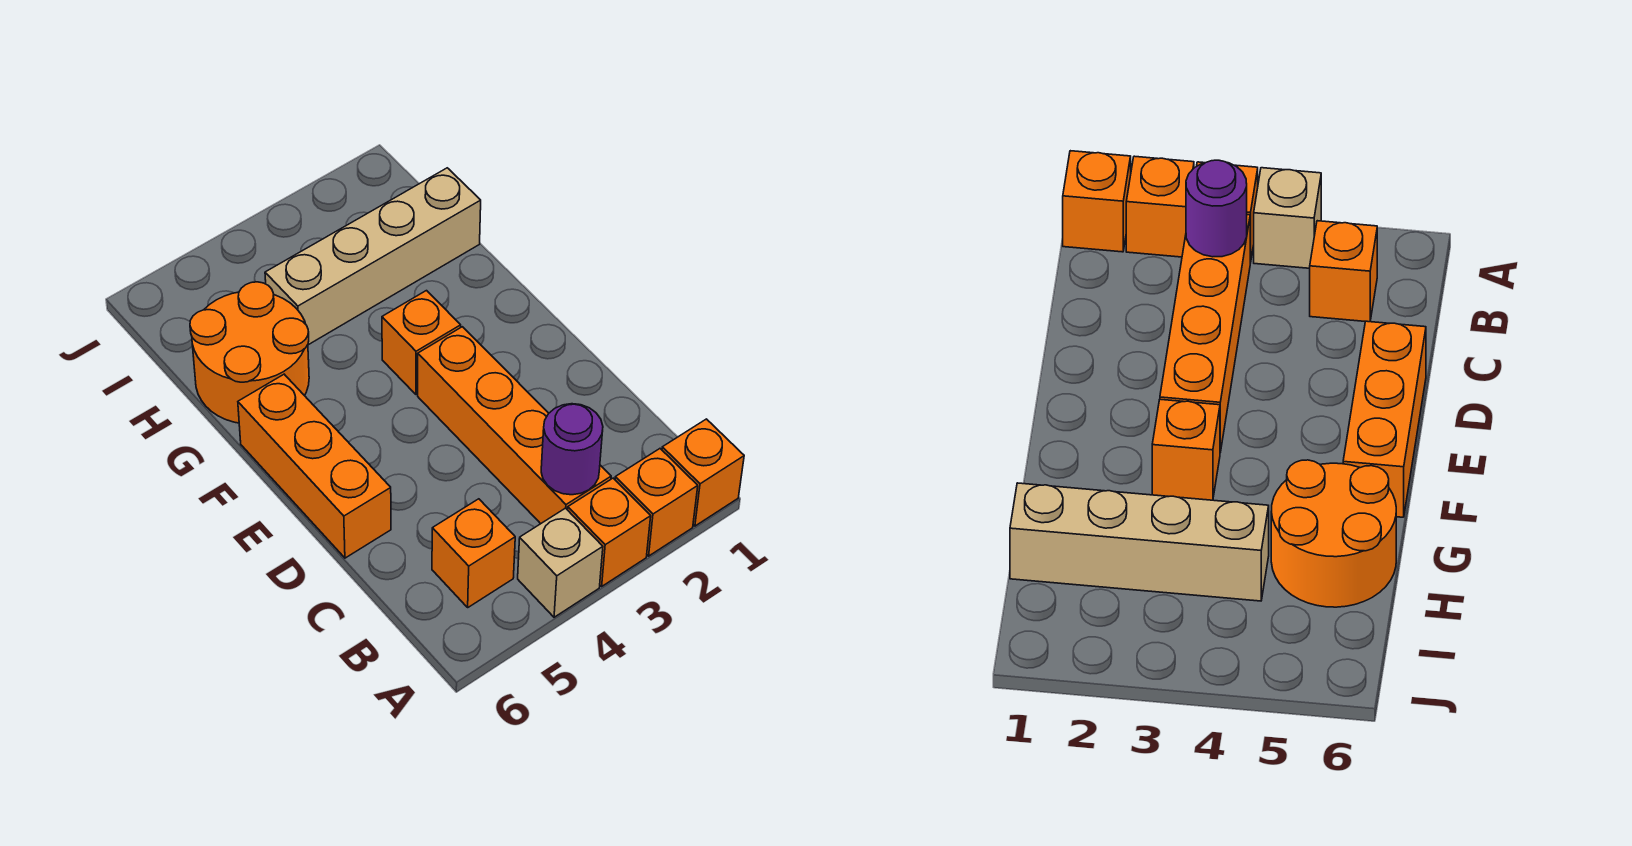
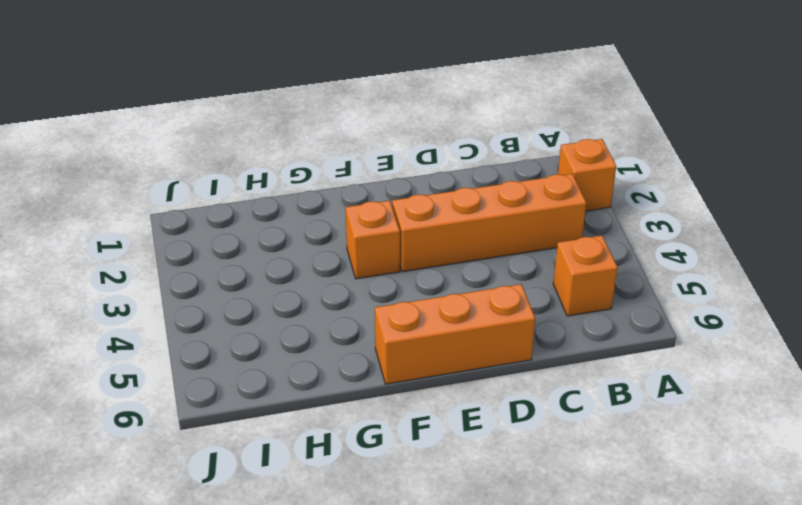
none -> orange 1x1 brick [662,419,744,526]
none -> orange 1x1 brick [568,478,651,586]

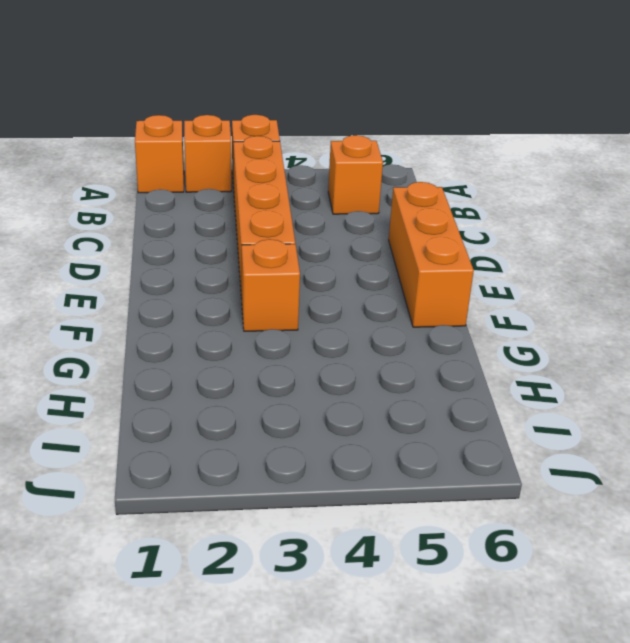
none -> tan 1x1 brick [518,508,603,617]
none -> orange 2x2 round brick [190,282,309,423]

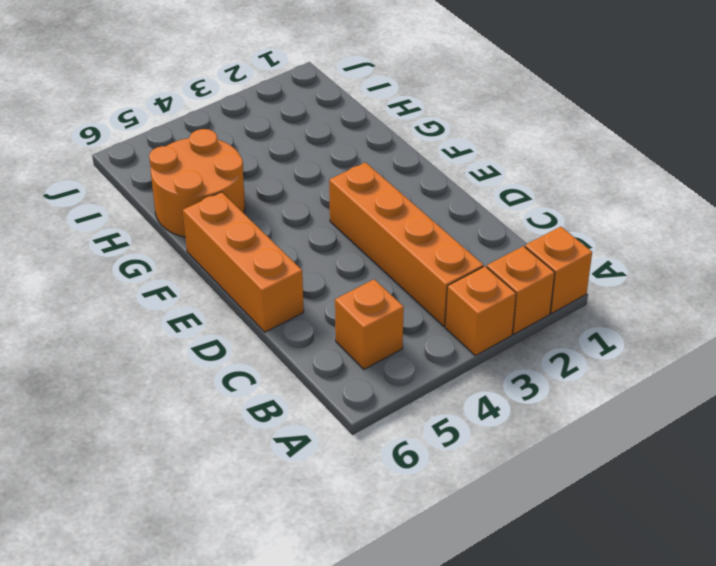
none -> tan 1x1 brick [518,508,603,617]
none -> orange 1x1 brick [382,291,461,394]

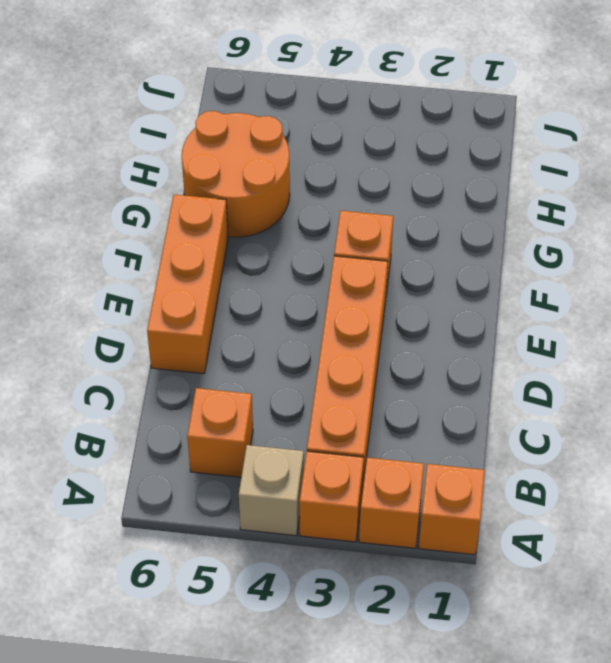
none -> tan 1x4 brick [265,168,481,345]
none -> purple 1x1 round brick [541,404,603,495]

